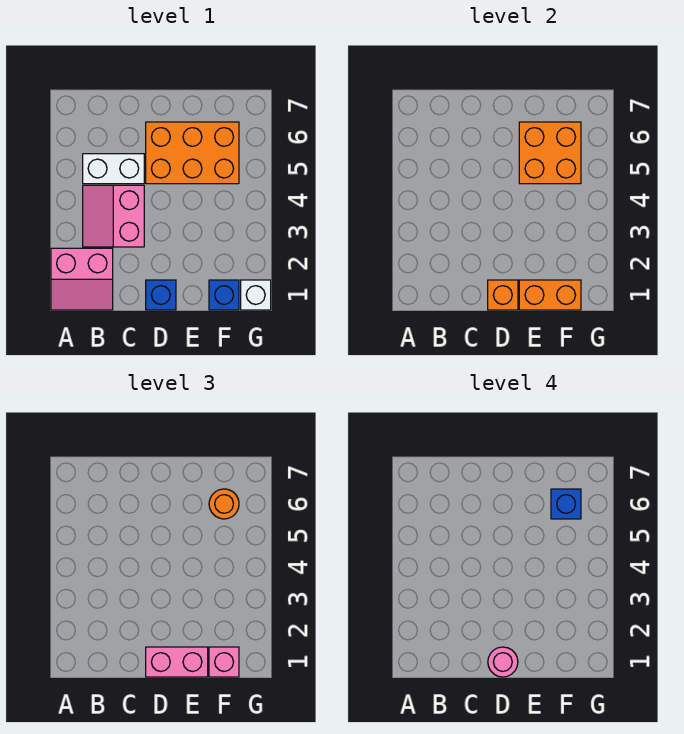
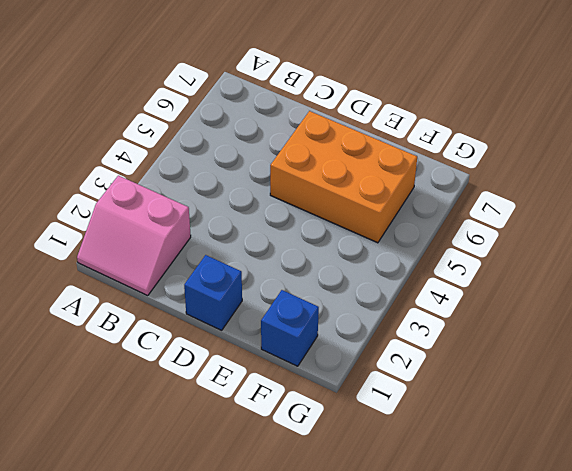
none -> pink 2x2 slope [83,185,144,247]
none -> white 1x2 brick [83,154,144,184]
none -> white 1x1 brick [241,280,271,310]

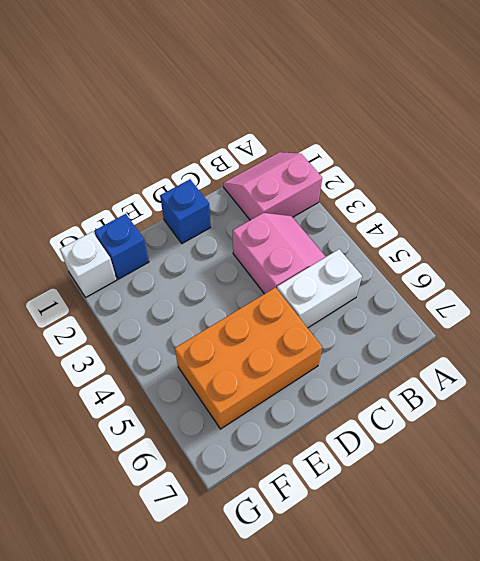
none -> orange 1x1 brick [488,280,518,310]
none -> orange 1x2 brick [519,280,581,310]
none -> orange 2x2 brick [519,122,581,184]

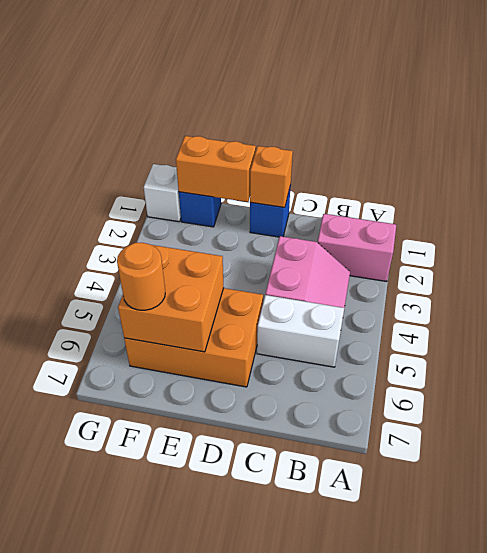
none -> pink 1x2 brick [146,647,208,677]
none -> pink 1x1 brick [209,647,239,677]
none -> pink 1x1 round brick [488,647,518,677]

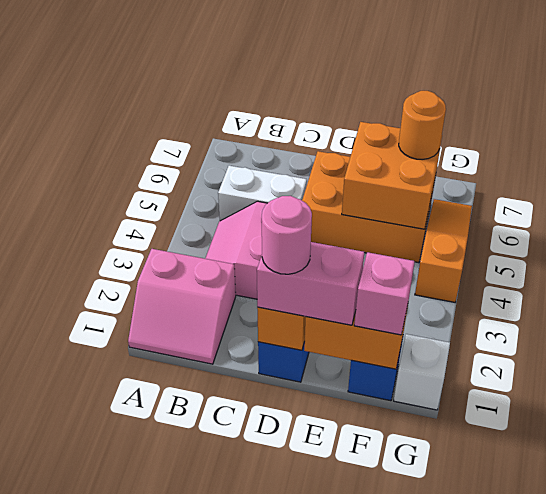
orange 1x3 slope [415,199,472,302] -> none
none -> blue 1x1 brick [551,489,581,519]

